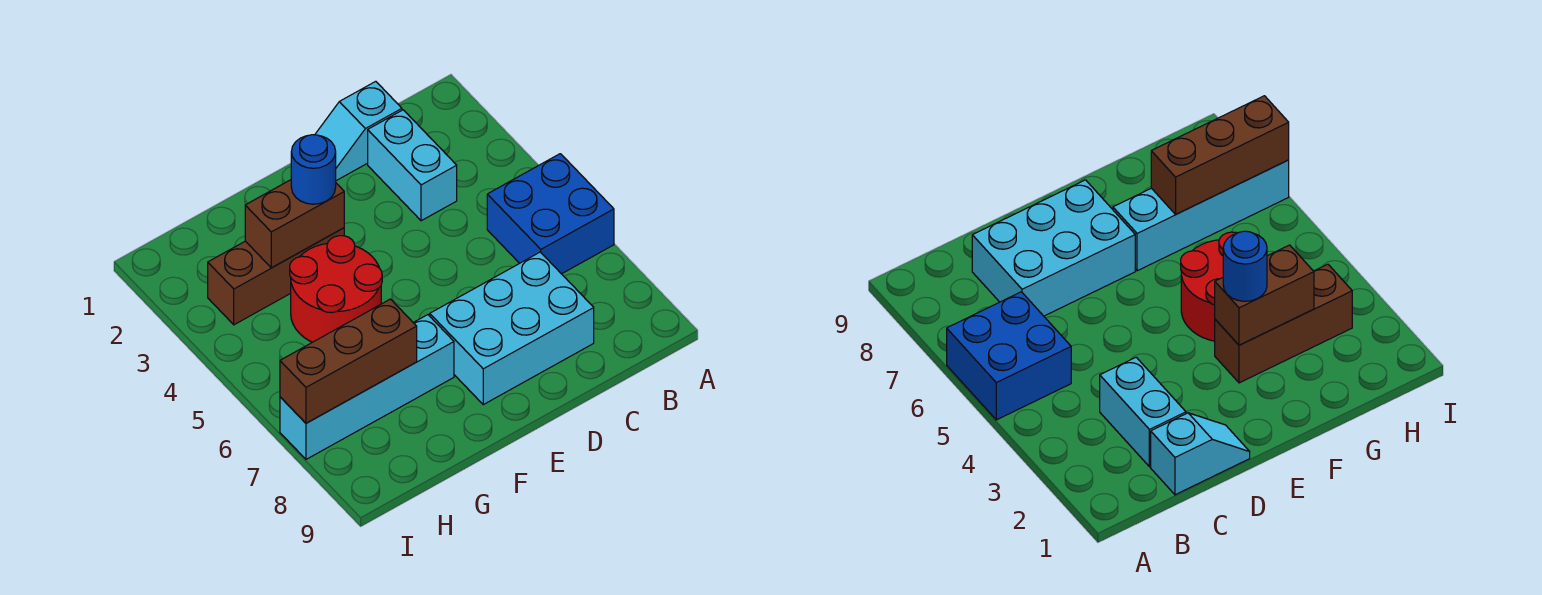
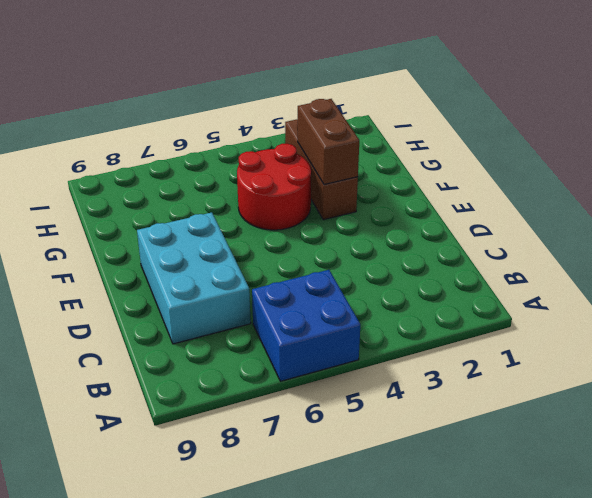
none -> cyan 1x2 slope [315,81,402,181]
none -> cyan 1x2 brick [368,110,457,221]

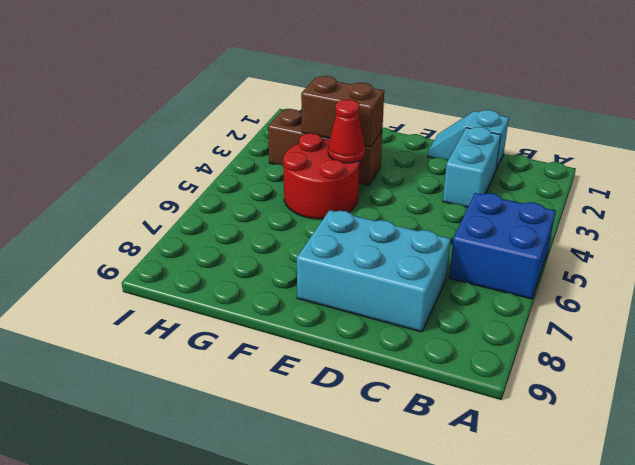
red 1x1 cone [328,100,365,163] -> none
none -> cyan 1x4 brick [280,315,454,459]
none -> brown 1x3 brick [280,299,417,423]

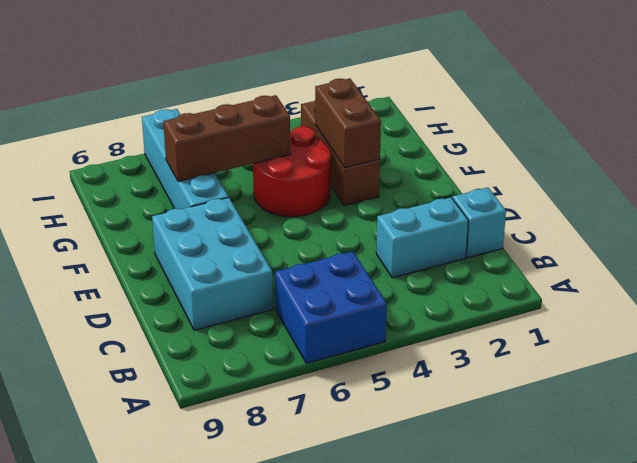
brown 1x3 brick [163,95,290,181] -> brown 1x3 brick turned to [280,299,417,423]
none -> blue 1x1 round brick [291,135,336,204]

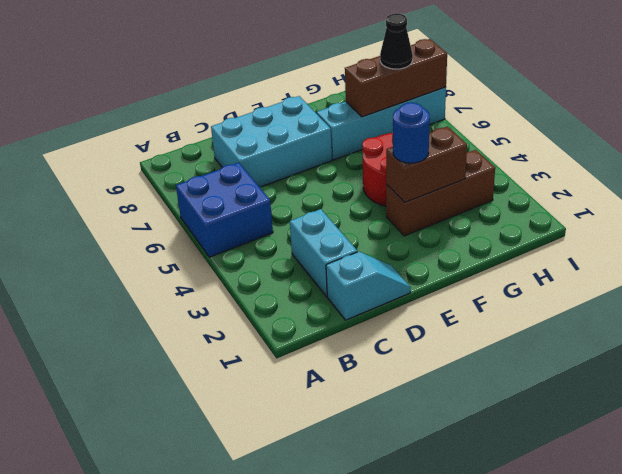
black 1x1 cone [380,13,413,69] -> none

